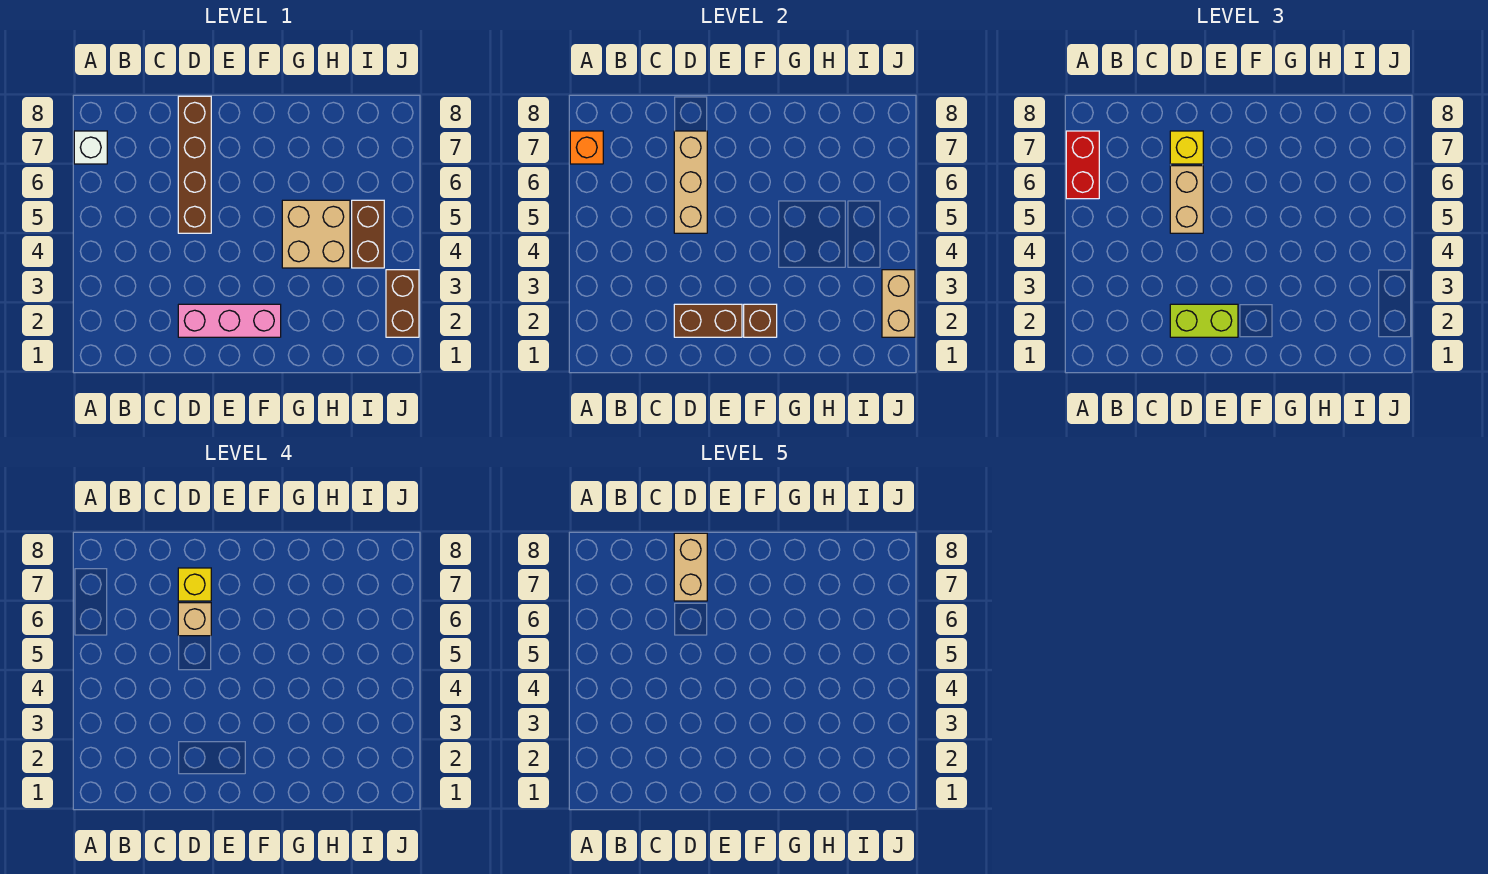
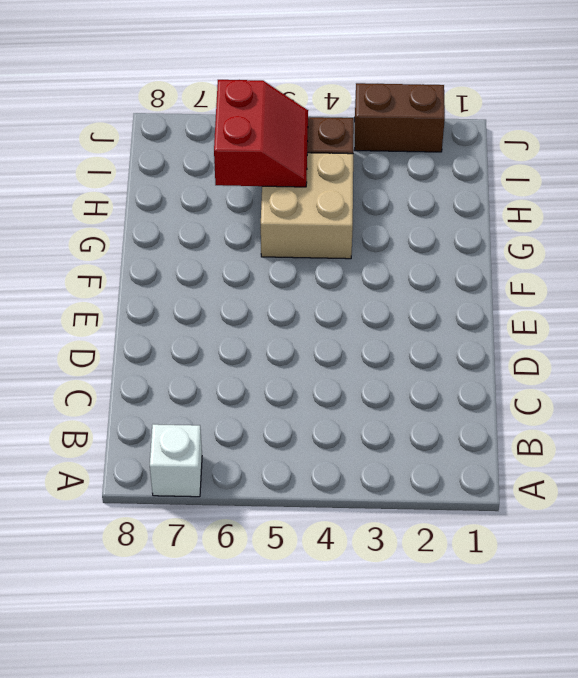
red 2x2 slope [214,80,308,187] -> none
none -> pink 1x3 brick [178,304,281,337]
none -> brown 1x4 brick [178,96,211,233]
none -> orange 1x1 brick [570,131,603,164]

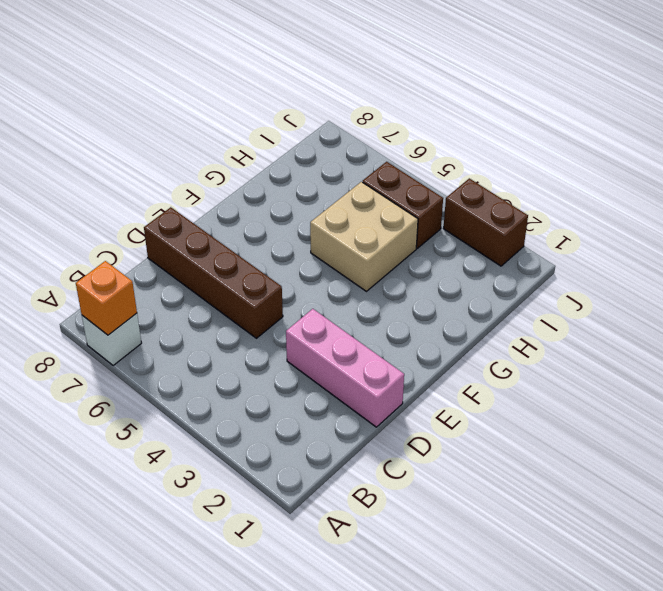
pink 1x3 brick [286,309,404,427] -> pink 1x3 brick turned to [178,304,281,337]
none -> brown 1x2 brick [674,304,742,337]
none -> tan 1x3 brick [674,131,707,233]
none -> brown 1x1 brick [744,304,777,337]

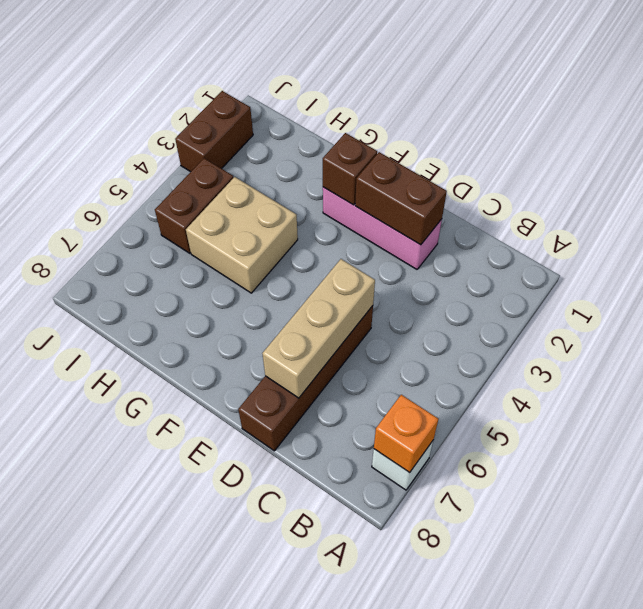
none -> tan 1x2 brick [882,270,915,337]
none -> red 1x2 brick [1066,131,1099,199]
none -> lime 1x2 brick [1170,304,1238,337]

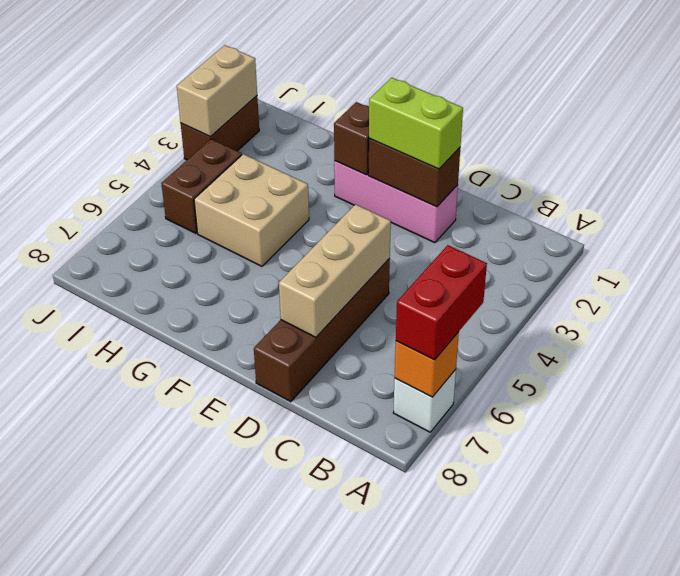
none -> tan 1x2 brick [1170,166,1203,233]
none -> yellow 1x1 brick [1170,131,1203,164]
none -> tan 1x1 brick [178,603,211,636]

